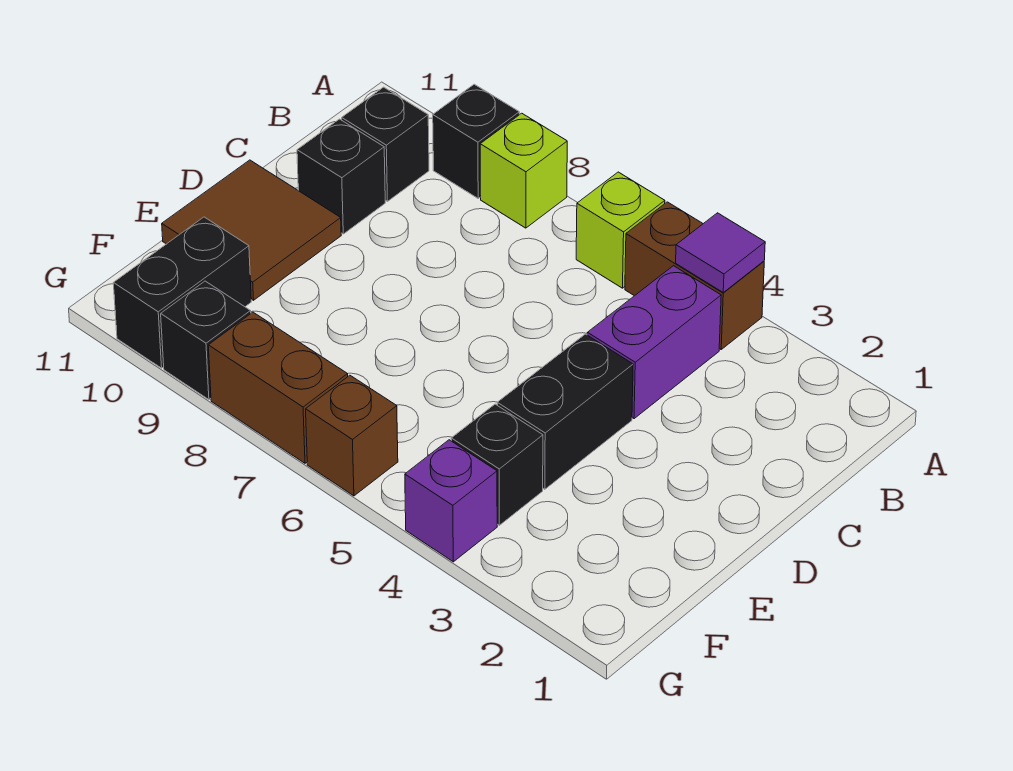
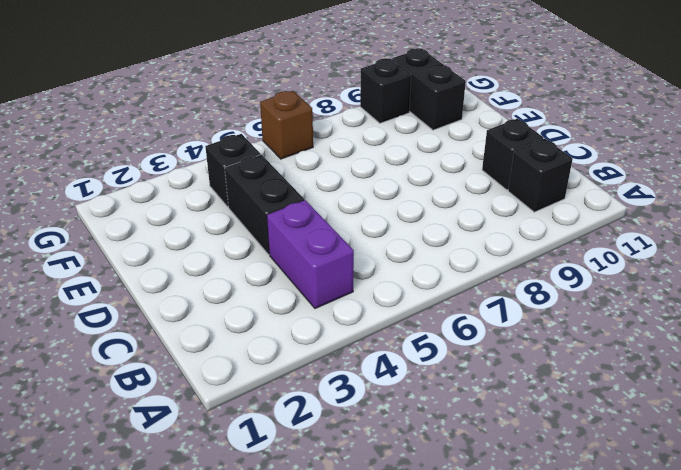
none -> brown 1x2 brick [625,202,764,349]
none -> lime 1x1 brick [576,172,665,288]
none -> lime 1x1 brick [480,113,567,228]

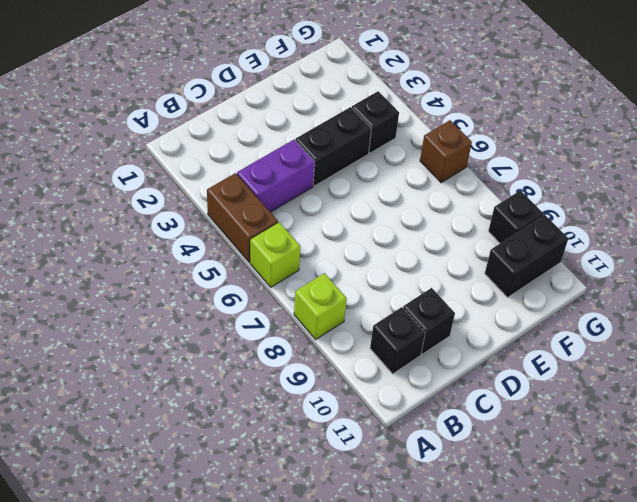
none -> black 1x1 brick [433,84,519,198]
none -> brown 2x2 tile [162,160,341,300]
none -> purple 1x1 brick [405,440,497,562]

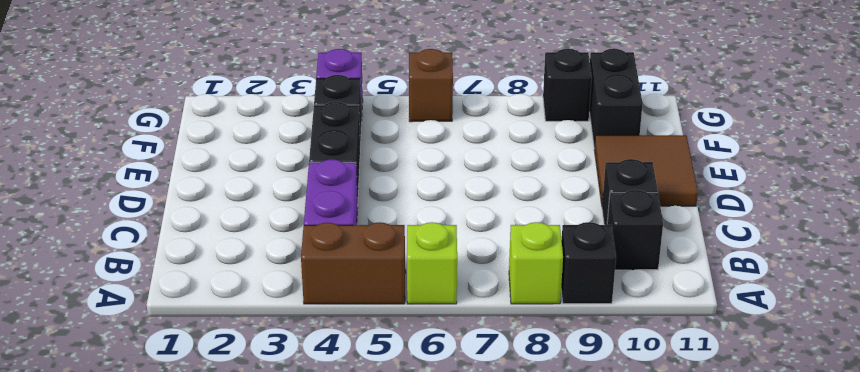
none -> brown 1x2 brick [208,312,348,463]
none -> purple 1x1 tile [676,213,765,292]

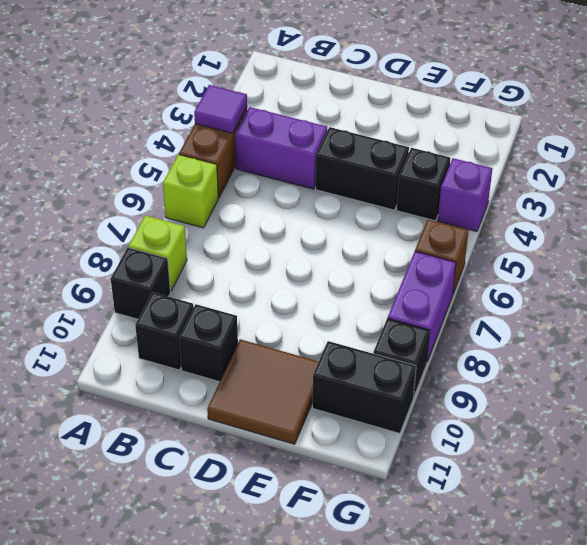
purple 1x2 brick [388,252,456,361] -> brown 1x2 brick [208,312,348,463]

